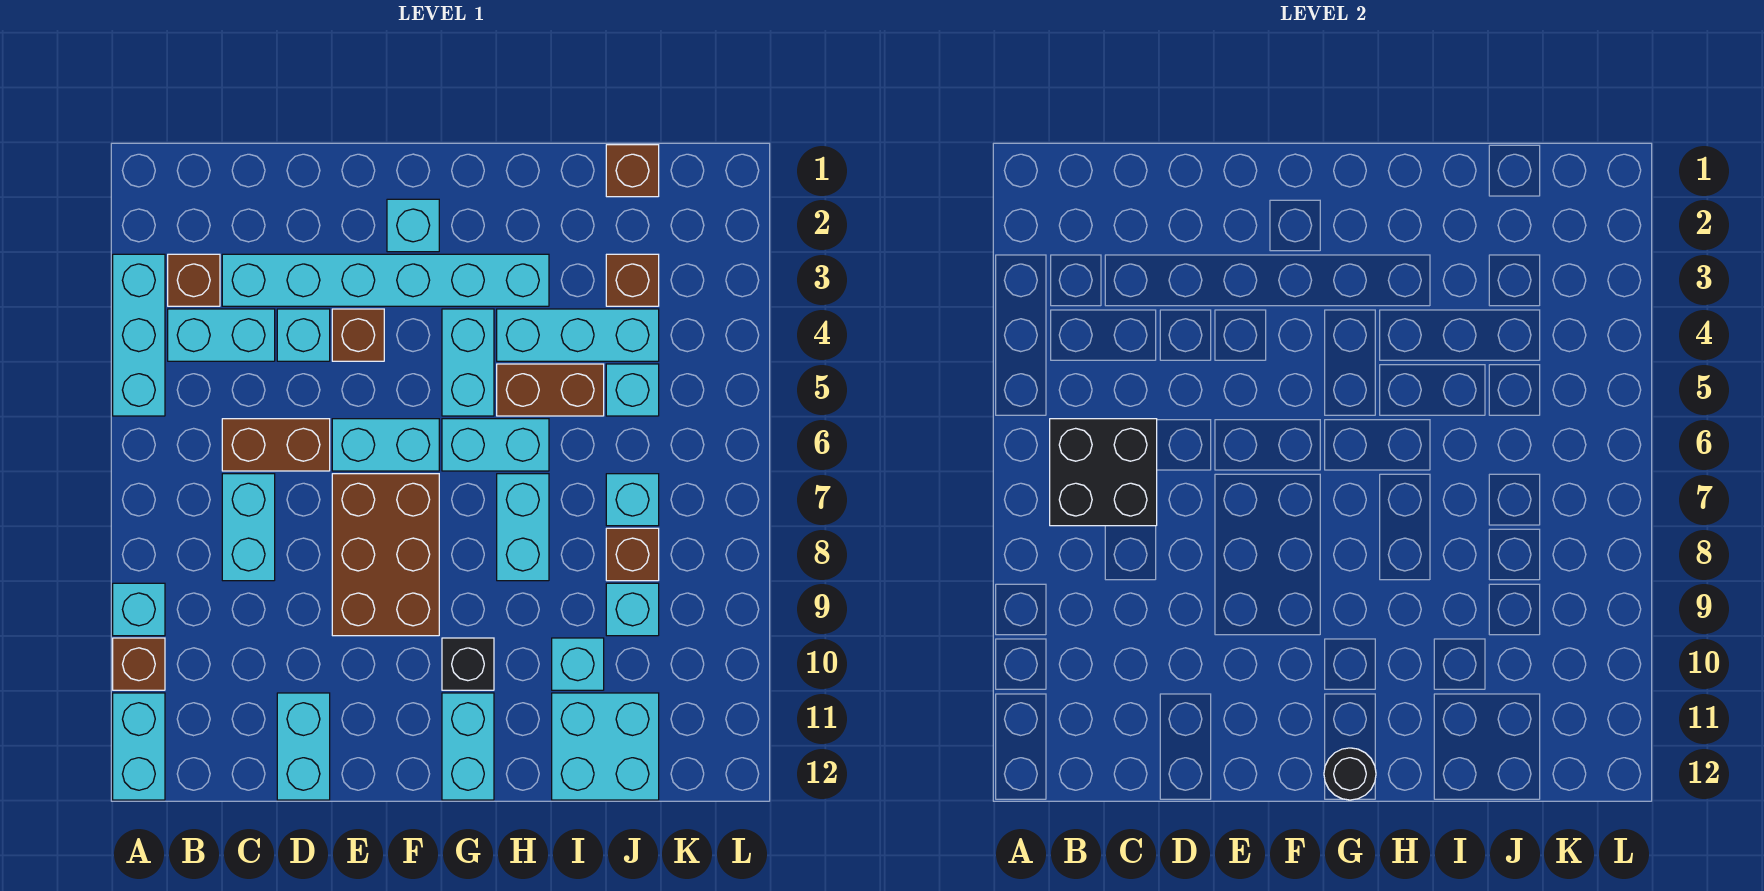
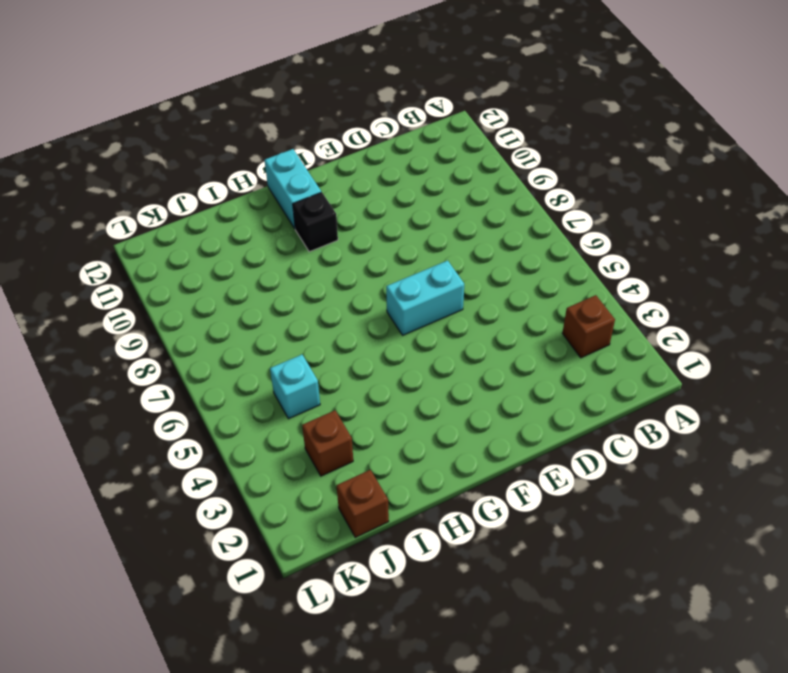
none -> cyan 1x3 brick [113,254,165,416]
none -> cyan 1x1 brick [113,583,165,636]
none -> brown 1x1 brick [113,638,165,690]
none -> cyan 1x2 brick [113,693,165,800]

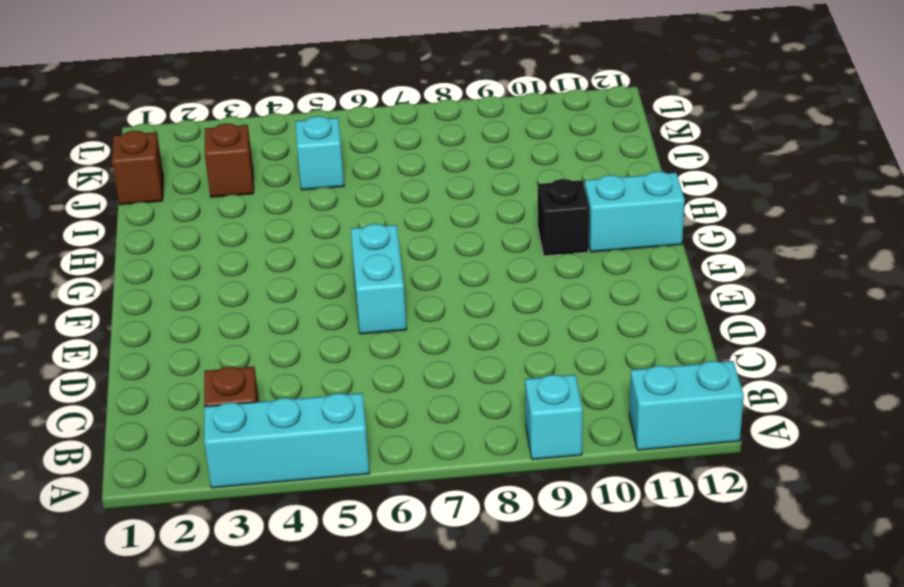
none -> brown 1x1 brick [113,638,165,690]
none -> cyan 1x2 brick [168,309,275,361]
none -> cyan 1x6 brick [222,254,549,306]
none -> brown 1x2 brick [222,419,330,471]

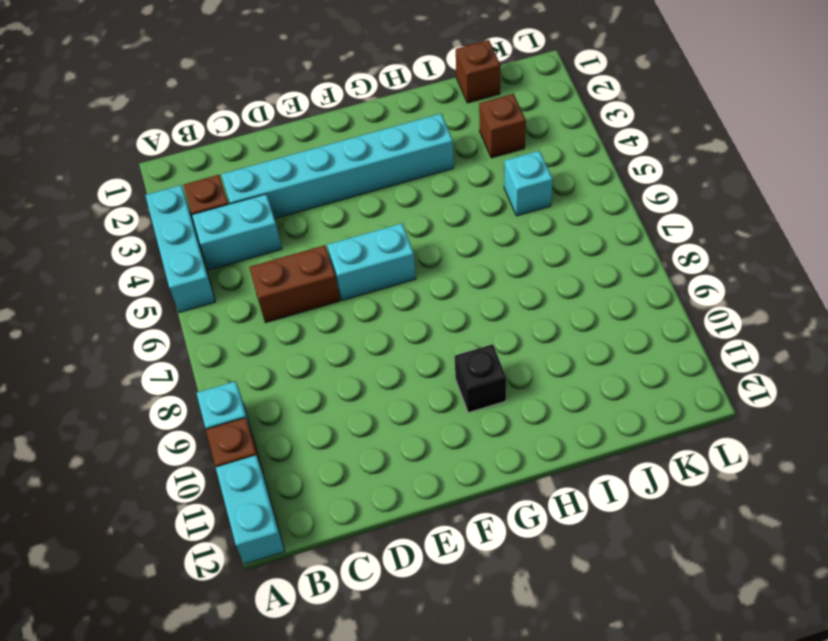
none -> cyan 1x2 brick [222,474,275,581]
none -> cyan 1x1 brick [277,309,330,361]
none -> cyan 1x2 brick [277,693,330,800]
none -> brown 1x1 brick [332,309,384,361]

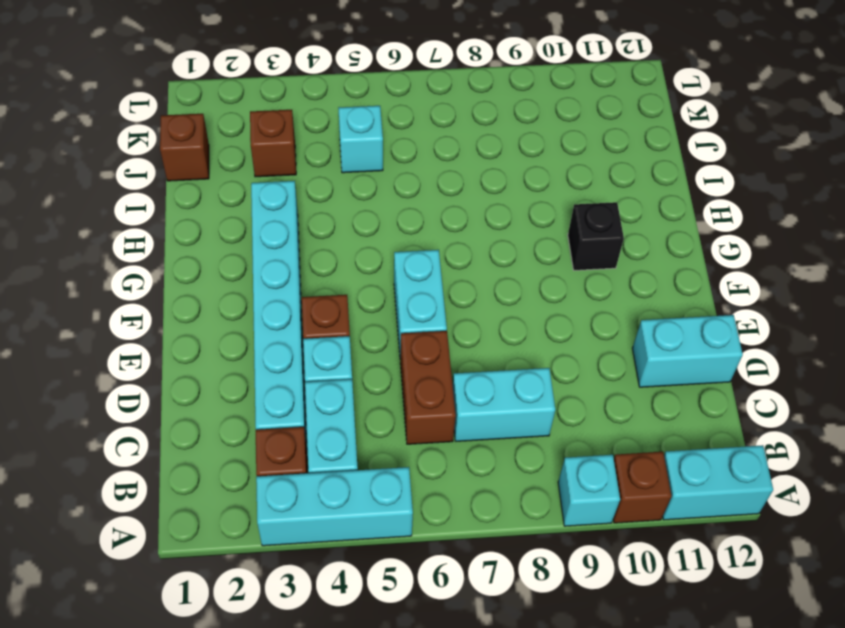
none -> brown 2x3 brick [332,474,439,636]
none -> cyan 1x1 brick [387,199,439,252]
none -> cyan 1x2 brick [442,309,494,416]
none -> cyan 1x2 brick [442,419,549,471]

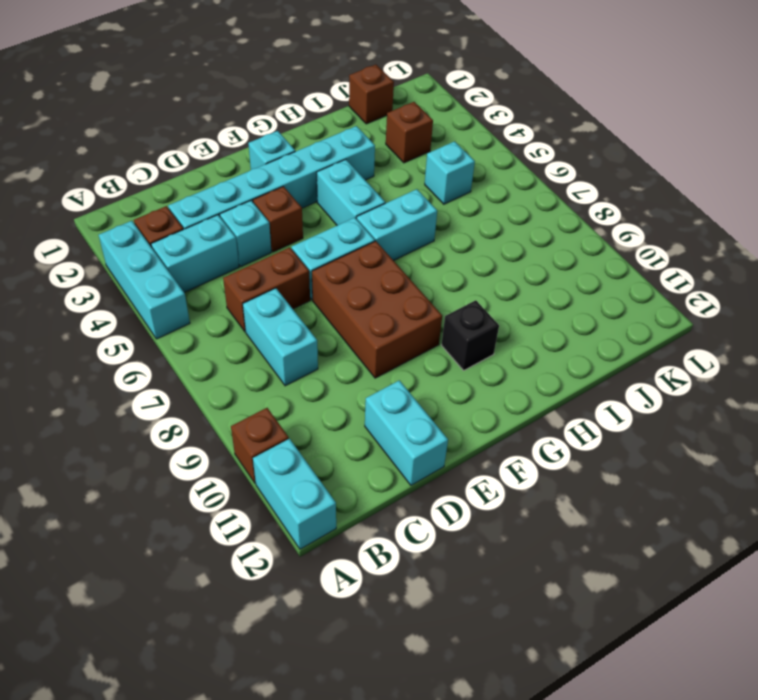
none -> cyan 1x1 brick [113,583,165,636]
none -> cyan 1x2 brick [442,693,494,800]
none -> cyan 1x3 brick [497,309,659,361]
none -> brown 1x2 brick [497,364,604,416]

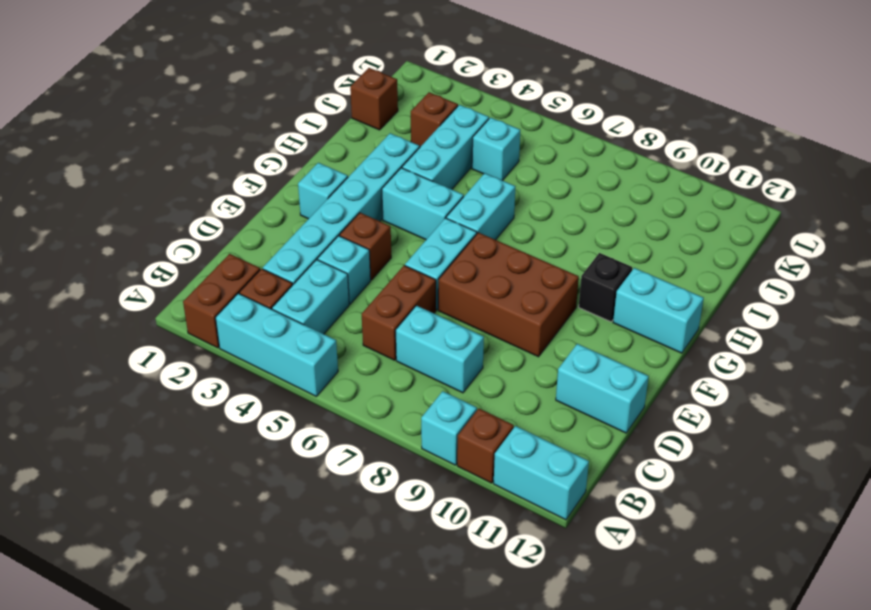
brown 1x2 brick [183,254,260,348] -> brown 1x2 brick moved to [497,364,604,416]
none -> cyan 1x2 brick [497,474,549,581]
none -> cyan 1x1 brick [552,638,604,690]
none -> cyan 2x2 brick [552,693,659,800]
none -> cyan 1x1 brick [606,474,659,526]

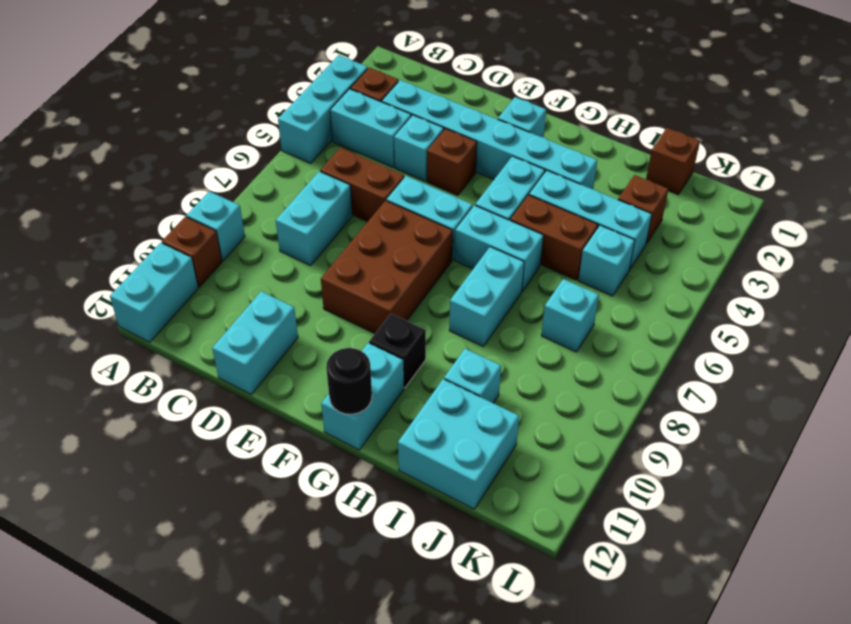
none -> brown 1x1 brick [606,528,659,581]
none -> cyan 1x1 brick [606,583,659,636]
none -> black 2x2 brick [1050,419,1157,526]

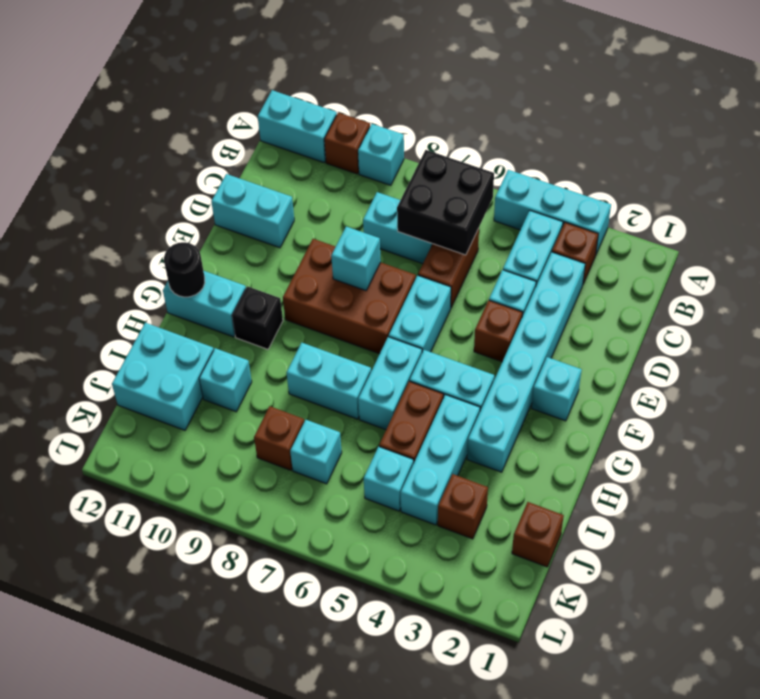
cyan 1x1 brick [331,227,381,291] -> cyan 1x1 brick moved to [606,583,659,636]

